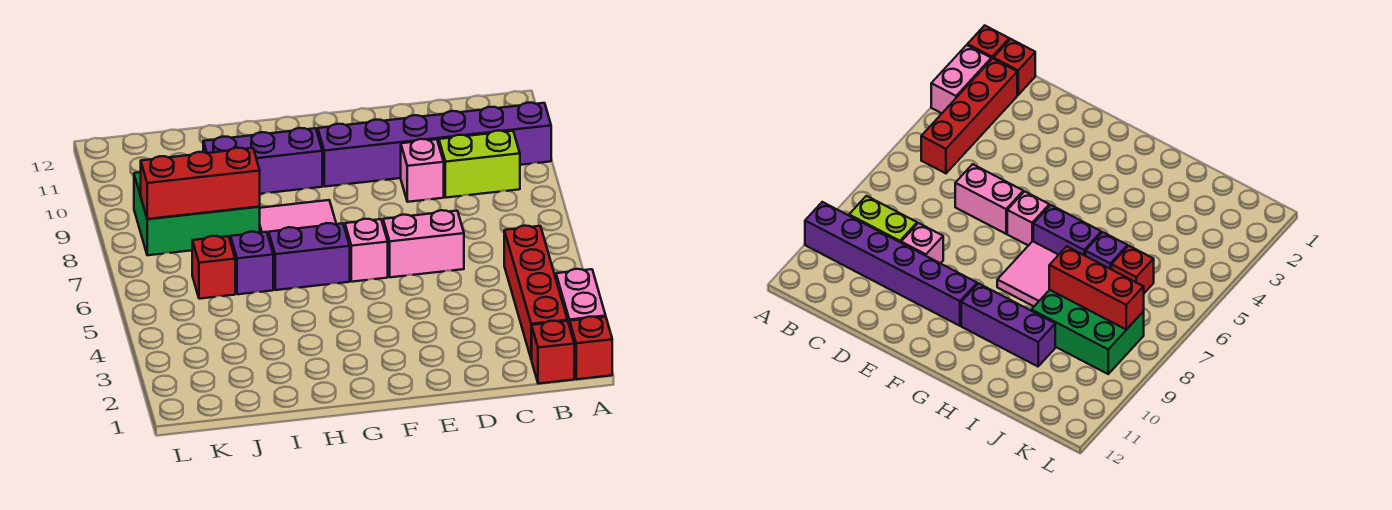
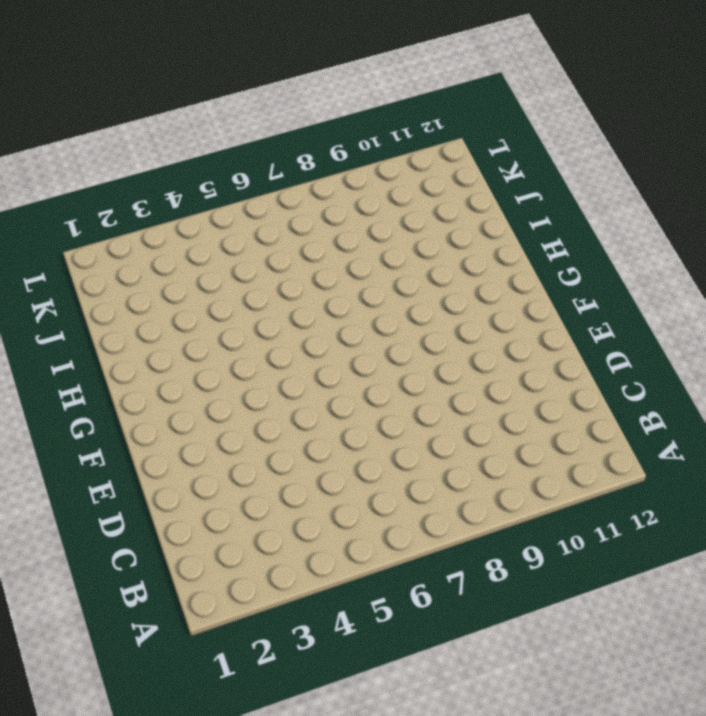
none -> red 1x1 brick [570,317,612,379]
none -> pink 1x2 brick [556,269,606,326]
none -> purple 1x6 brick [318,103,551,187]

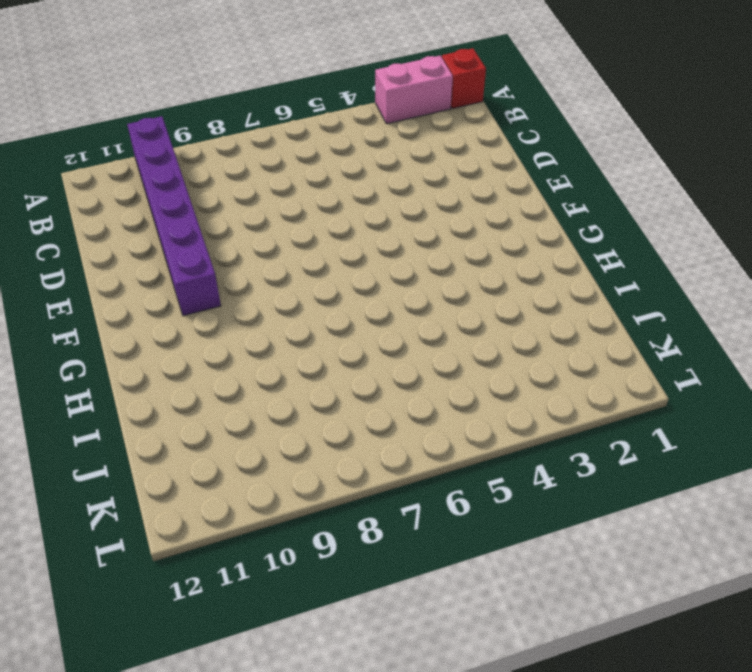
none -> red 1x1 brick [531,321,574,384]
none -> red 1x4 brick [504,226,568,359]
none -> lime 1x2 brick [439,131,520,198]

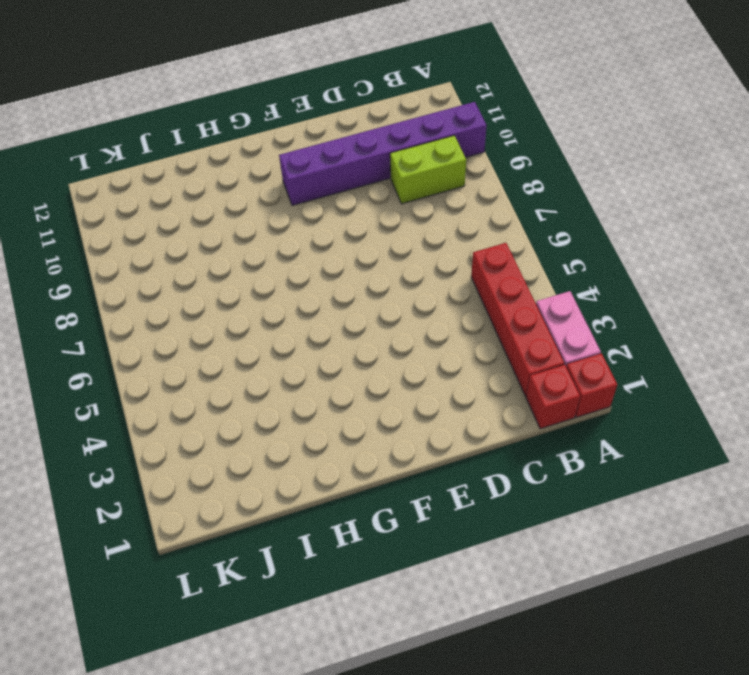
none -> pink 1x2 brick [383,210,464,277]
none -> pink 1x1 brick [401,139,444,202]
none -> pink 1x1 brick [345,219,388,282]

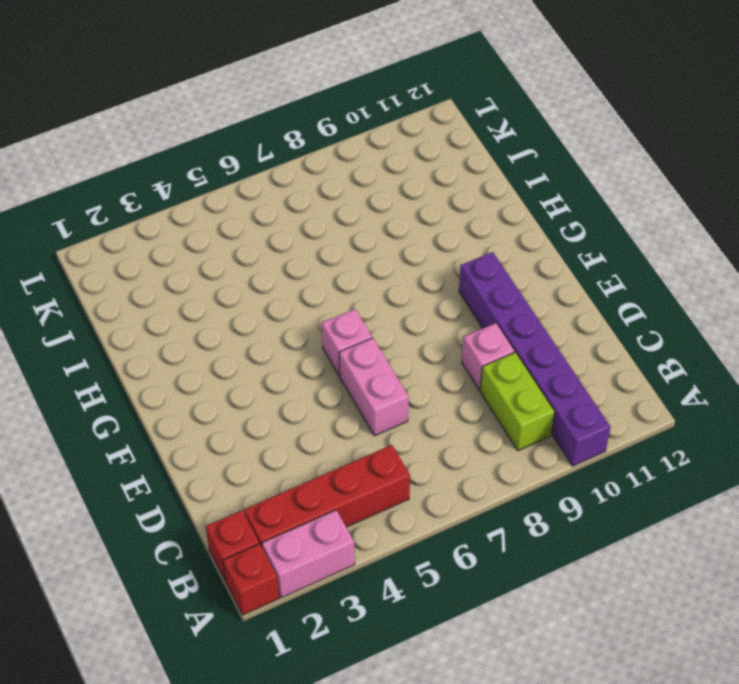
none -> purple 1x2 brick [269,223,350,290]
none -> pink 2x2 tile [260,200,336,237]
none -> purple 1x3 brick [203,128,322,194]

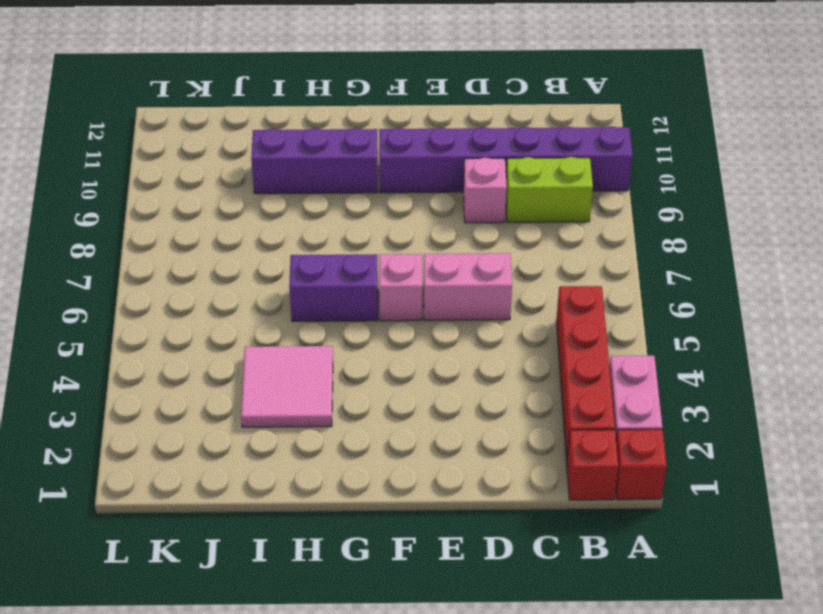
pink 2x2 tile [241,346,333,427] -> pink 2x2 tile moved to [260,200,336,237]
none -> purple 1x1 brick [231,232,273,294]
none -> green 2x3 brick [134,172,260,255]
none -> red 1x1 brick [192,236,235,299]

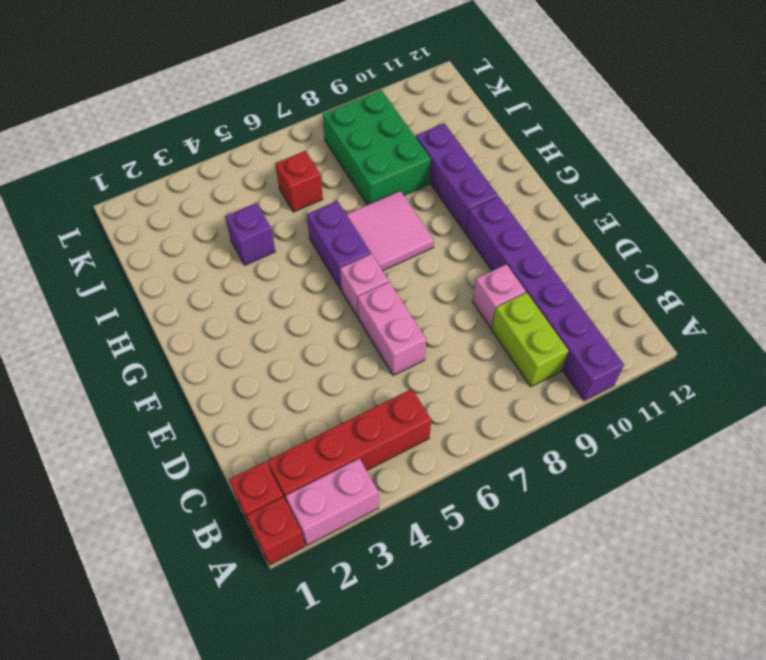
purple 1x1 brick [225,203,275,265] -> purple 1x1 brick moved to [231,232,273,294]
none -> red 1x3 brick [141,148,260,219]

